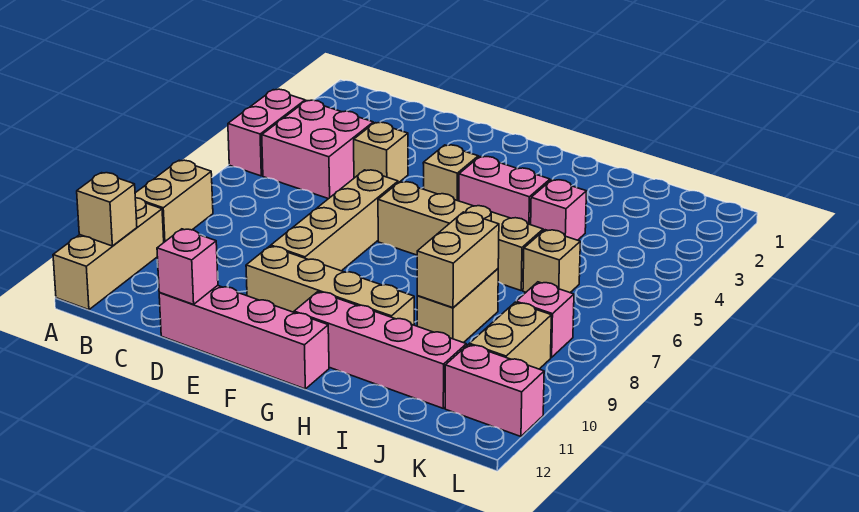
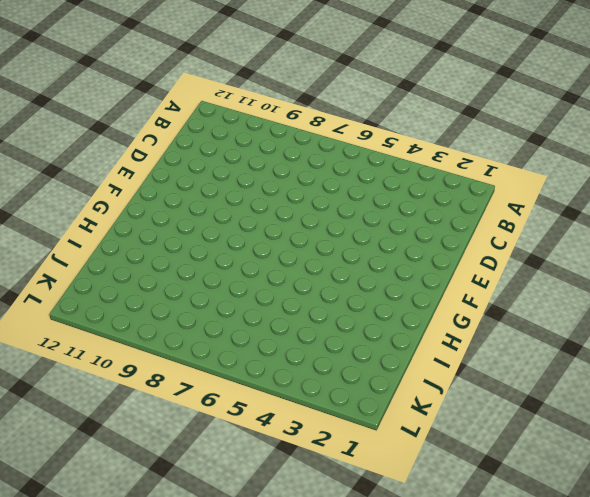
none -> pink 1x2 brick [228,89,305,176]
none -> tan 1x2 brick [135,160,213,242]
none -> tan 1x3 brick [53,198,164,310]

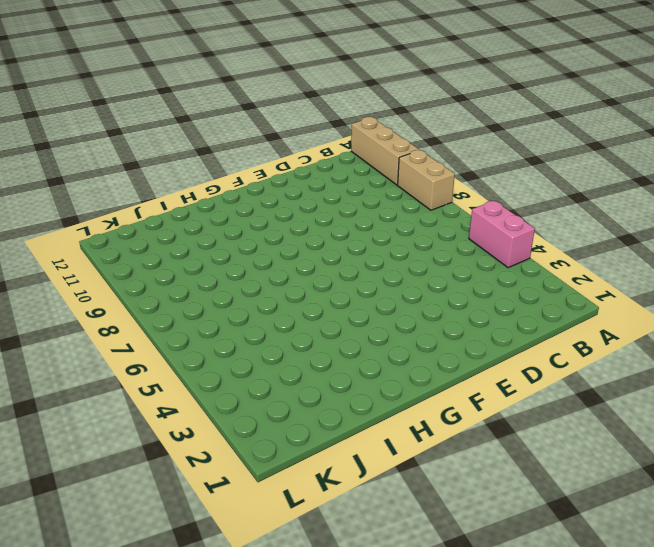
none -> pink 2x2 brick [262,100,373,199]
none -> tan 1x1 brick [354,122,408,183]
none -> pink 1x4 brick [159,285,329,389]

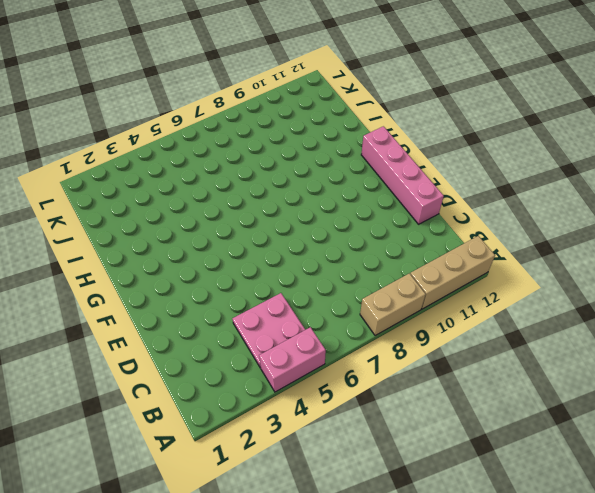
pink 2x2 plate [232,293,305,368] -> pink 2x2 brick [262,100,373,199]
none -> tan 1x1 brick [354,122,408,183]
none -> tan 1x4 brick [271,170,398,271]
none -> tan 1x4 brick [246,246,414,325]

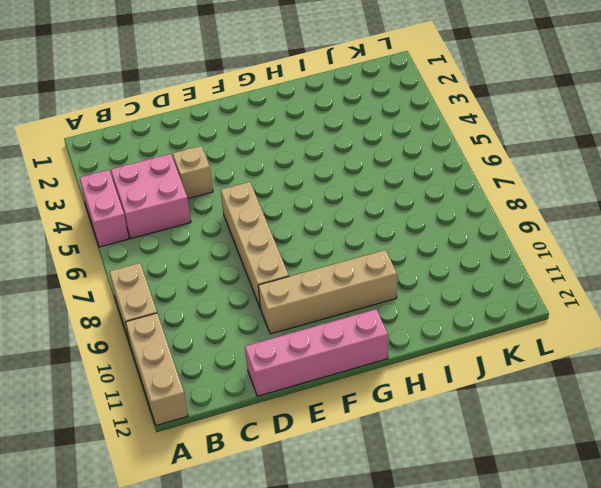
none -> tan 1x1 brick [423,145,478,201]
none -> tan 1x4 brick [378,182,543,290]
none -> pink 1x2 brick [459,157,550,225]

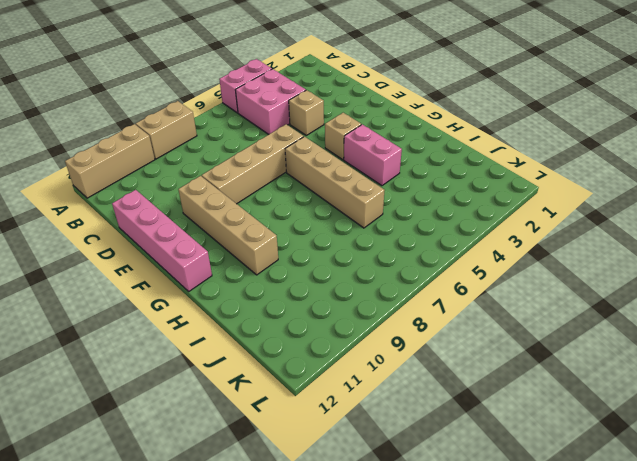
none -> pink 1x4 brick [294,292,466,408]
none -> pink 1x1 brick [531,180,586,240]
none -> tan 1x2 brick [417,269,498,343]

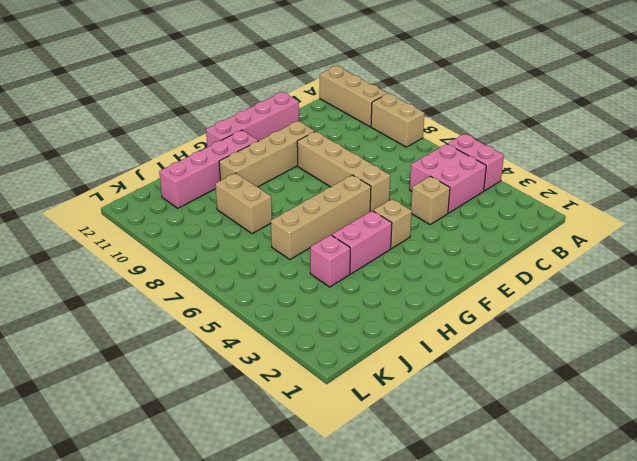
none -> tan 1x1 brick [523,230,580,293]
none -> pink 1x1 brick [516,282,574,357]
none -> tan 1x2 brick [469,302,551,369]

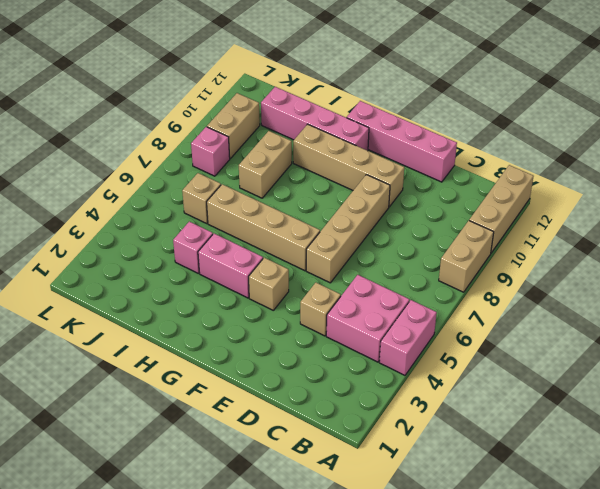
none -> pink 1x2 brick [445,344,544,437]
none -> tan 1x1 brick [77,173,137,246]
none -> pink 1x1 brick [157,229,218,304]

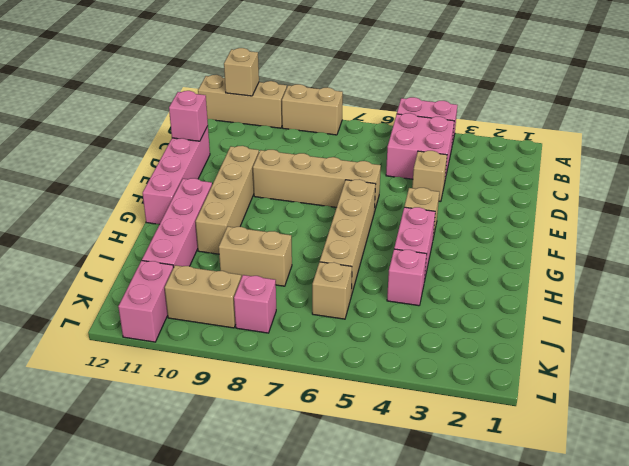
none -> tan 1x2 brick [417,212,499,308]

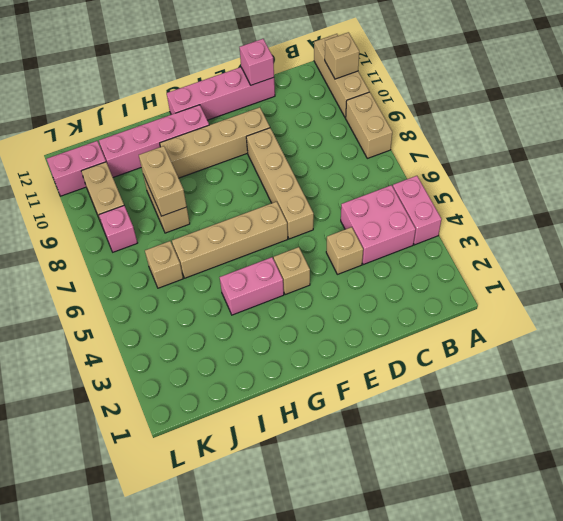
none -> pink 1x1 brick [531,180,586,240]

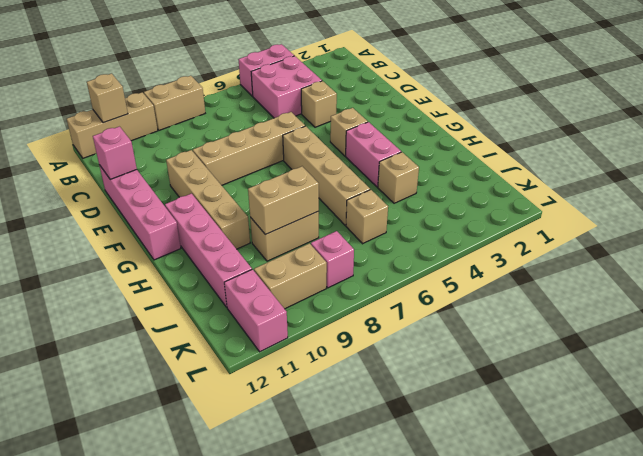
tan 1x1 brick [378,152,419,203] -> pink 1x1 brick [531,180,586,240]

